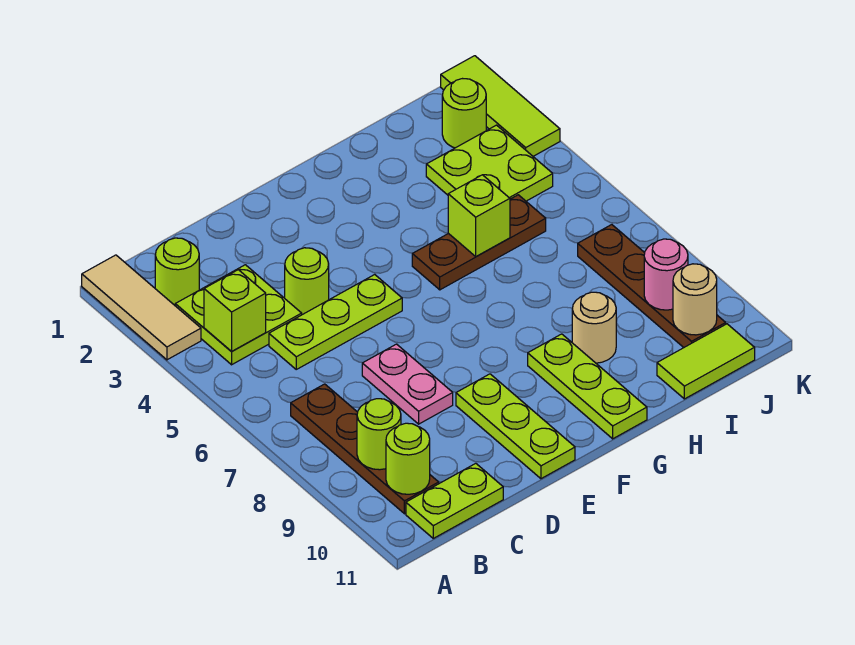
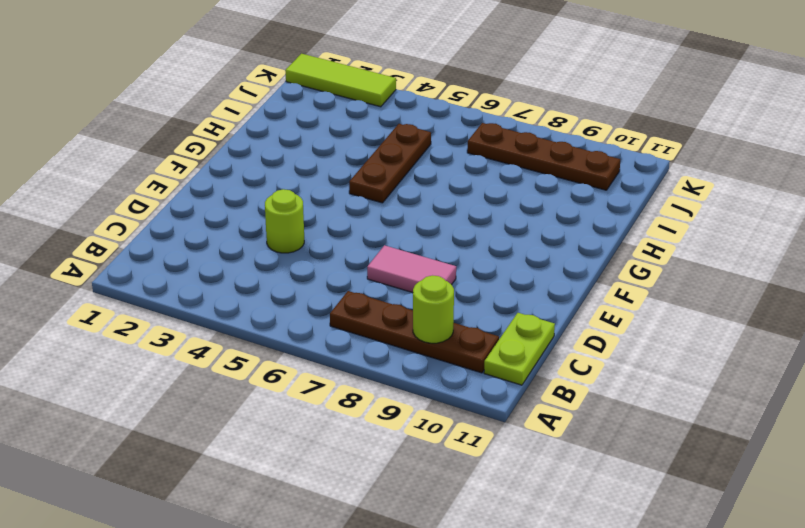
pink 1x2 tile [367,245,456,293] -> pink 1x2 plate [362,344,453,424]
none -> tan 1x3 tile [82,255,201,360]
none -> lime 1x1 round brick [155,238,199,305]
none -> lime 2x2 plate [175,265,302,365]

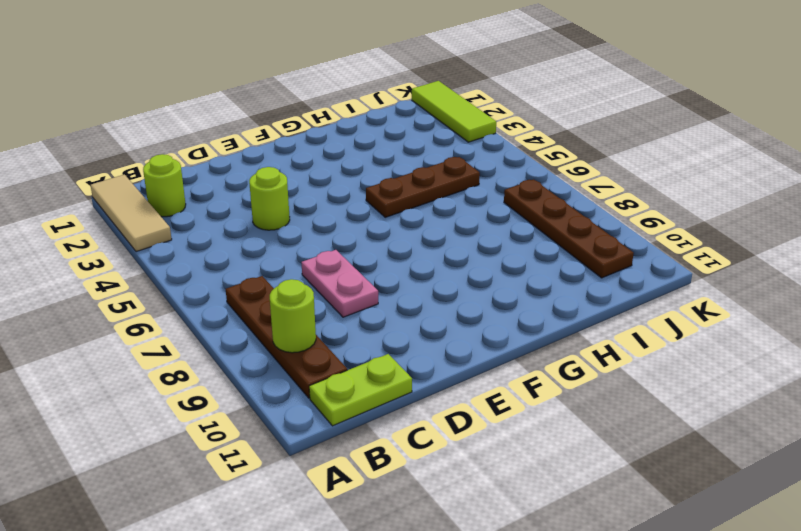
none -> lime 2x2 plate [175,265,302,365]
none -> lime 1x3 plate [269,275,402,369]
none -> lime 1x3 plate [456,374,575,479]

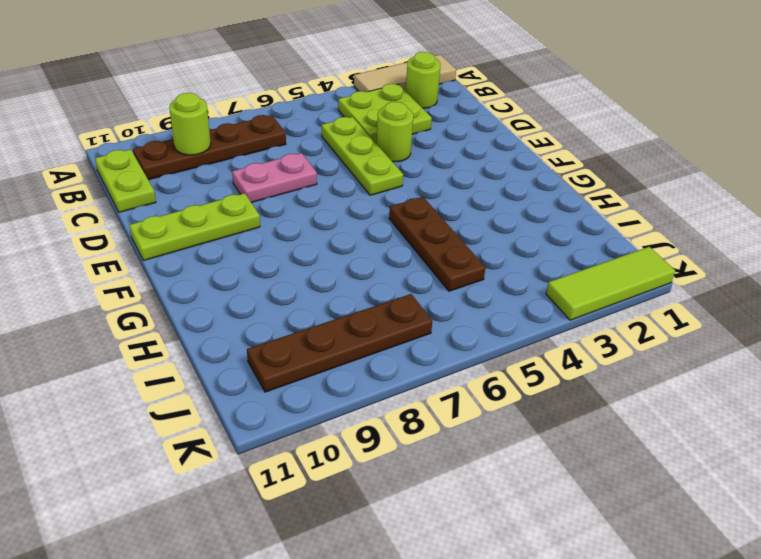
none -> lime 1x3 plate [528,334,647,439]
none -> tan 1x1 round brick [572,292,616,363]
none -> lime 2x2 plate [426,125,553,201]

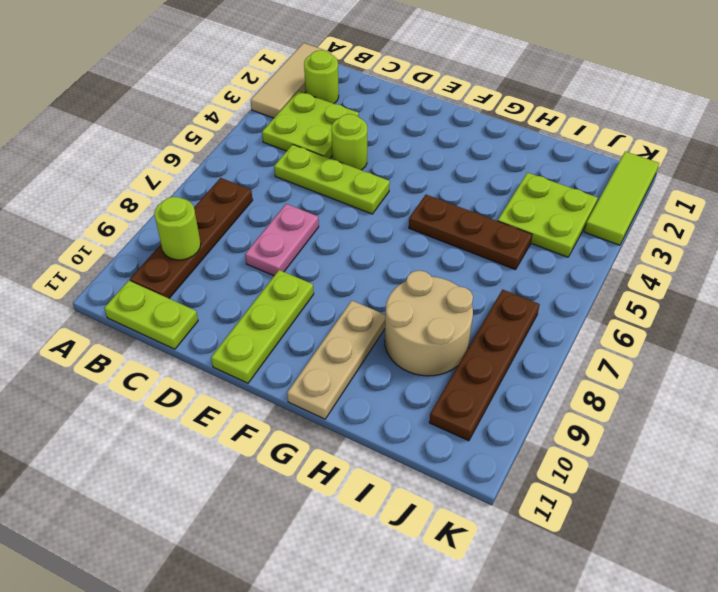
tan 1x3 plate [287,301,386,419] -> lime 1x3 plate [528,334,647,439]
tan 2x2 round brick [385,270,473,376] -> tan 1x1 round brick [572,292,616,363]
none -> lime 1x2 tile [657,324,755,399]
none -> lime 1x1 round brick [442,79,486,148]
none -> lime 1x1 brick [204,270,266,351]

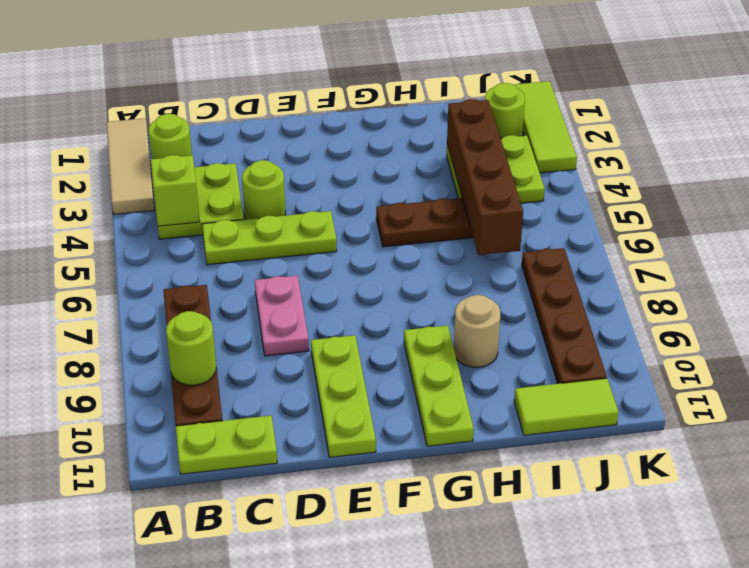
brown 1x4 brick [447,99,523,255] -> none
none -> lime 1x1 round brick [386,423,430,494]
none -> lime 1x1 brick [448,175,510,257]
none -> pink 1x1 round brick [644,239,688,310]

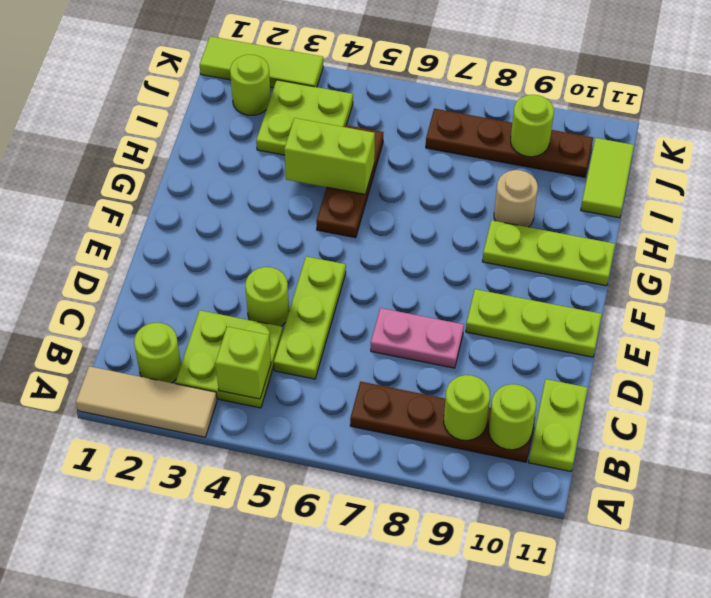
lime 1x2 brick [284,118,375,194] -> lime 1x1 brick [448,175,510,257]
lime 1x1 round brick [511,95,554,157] -> pink 1x1 round brick [644,239,688,310]
none -> tan 1x1 round brick [673,264,717,335]

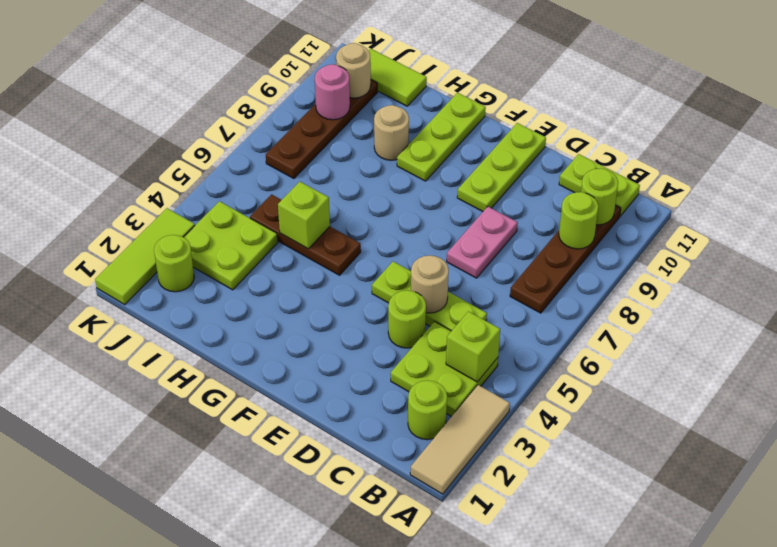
tan 1x1 round brick [411,255,449,313] -> none

